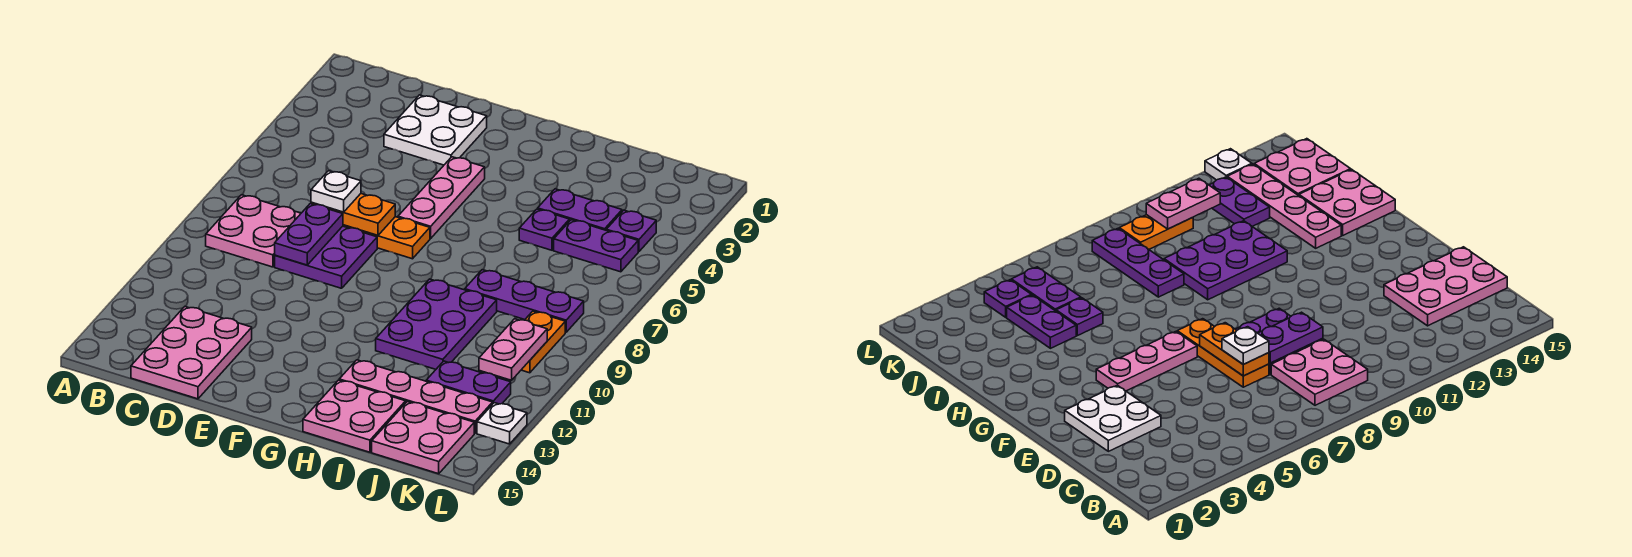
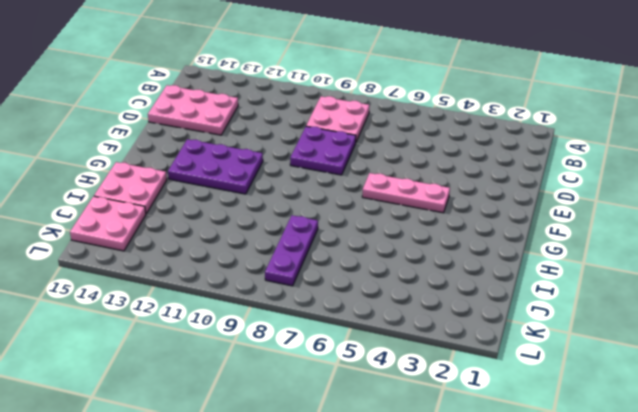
purple 2x3 plate [168,139,263,194] -> purple 2x3 plate moved to [376,279,497,369]
none -> white 2x2 plate [384,95,487,165]
none -> orange 1x3 plate [343,217,430,259]
none -> pink 1x4 plate [339,360,493,433]

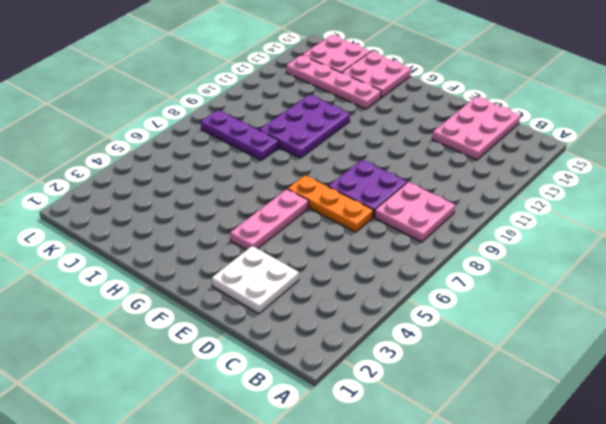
none -> purple 1x2 plate [538,189,622,230]
none -> purple 1x1 plate [519,209,569,250]
none -> purple 1x2 plate [554,220,638,272]

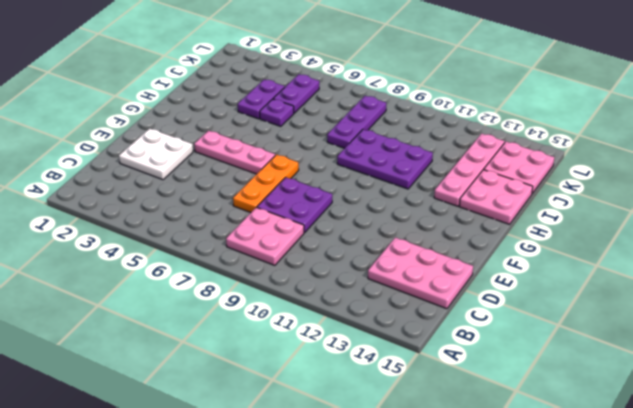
none -> purple 1x2 plate [426,361,511,404]
none -> purple 1x1 plate [606,210,656,252]
none -> orange 1x2 plate [522,311,565,373]

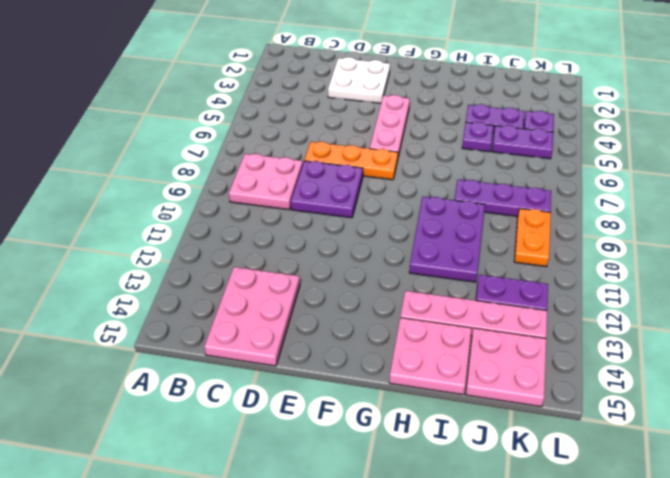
none -> white 1x1 plate [477,403,527,444]
none -> orange 1x2 plate [311,194,395,235]
none -> purple 1x2 plate [275,204,343,265]

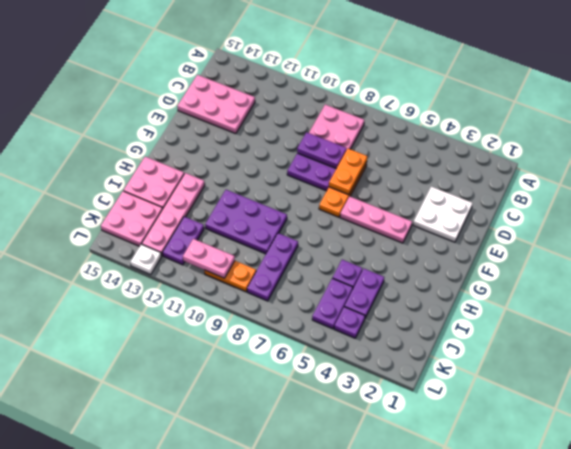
none -> white 1x1 plate [311,171,361,212]

